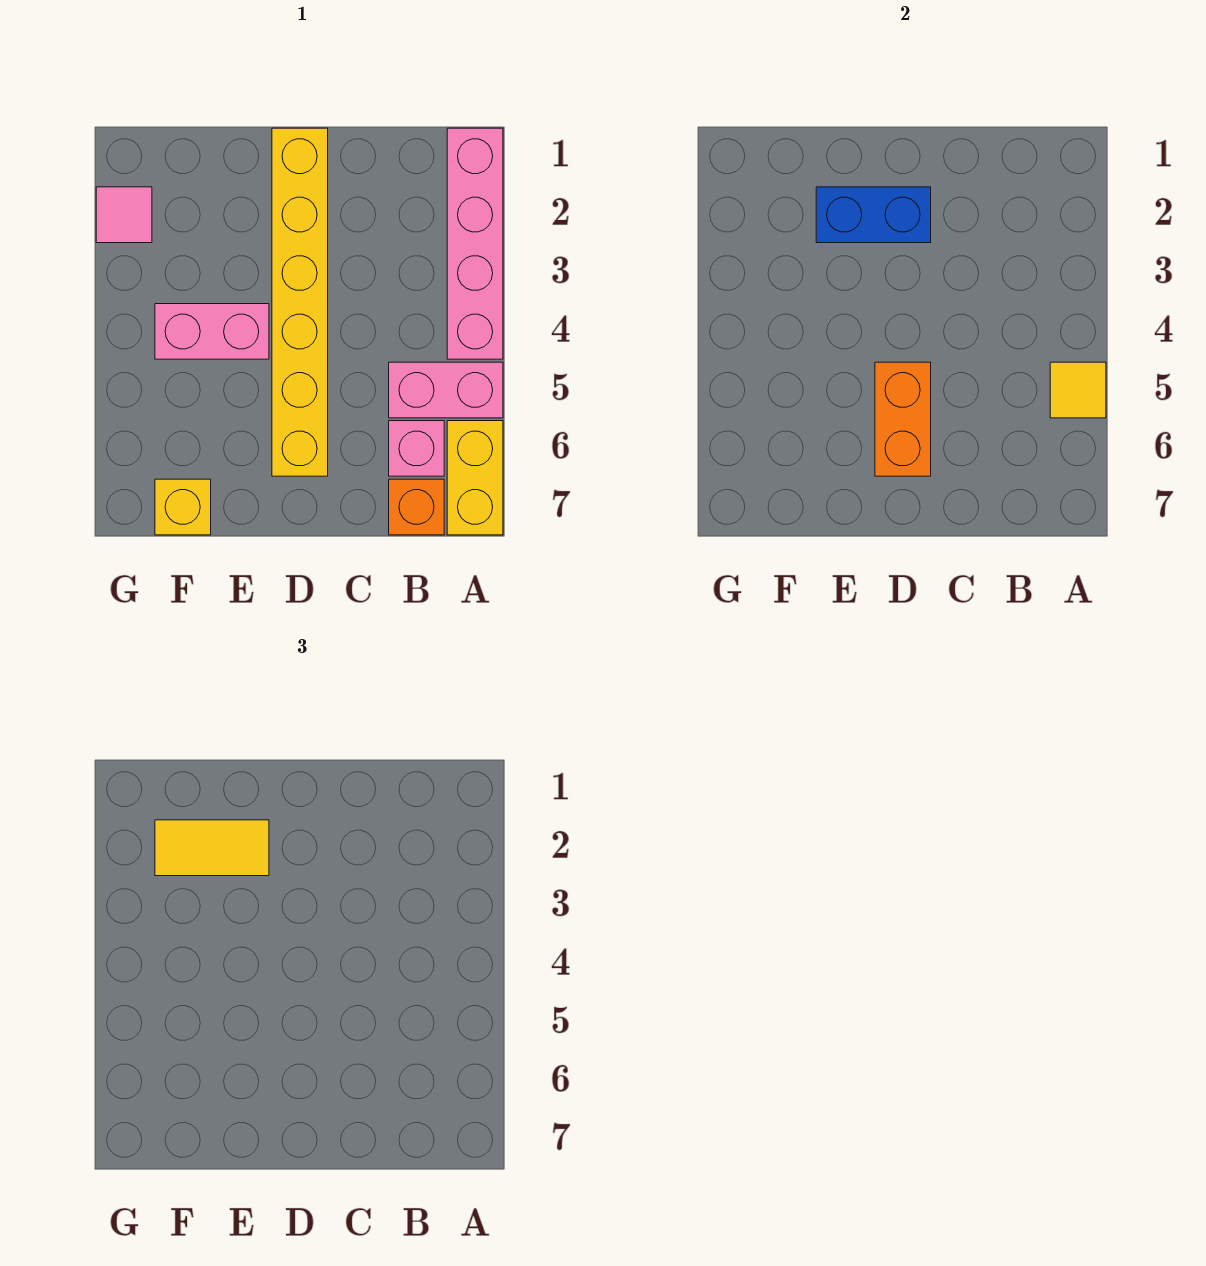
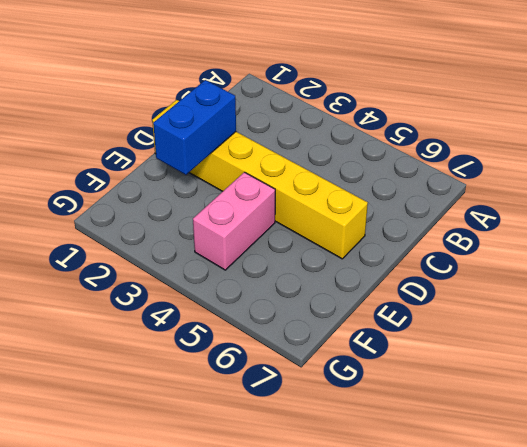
none -> pink 1x4 brick [447,128,503,359]
none -> pink 1x2 brick [389,362,503,418]
none -> yellow 1x2 brick [447,421,503,535]

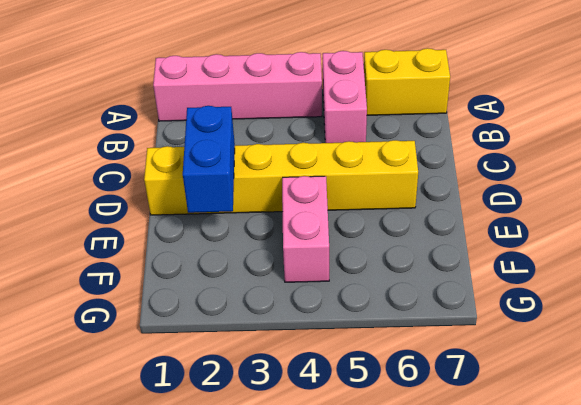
none -> pink 1x1 brick [389,421,444,476]
none -> orange 1x1 brick [389,479,444,535]
none -> yellow 1x1 brick [155,479,211,535]

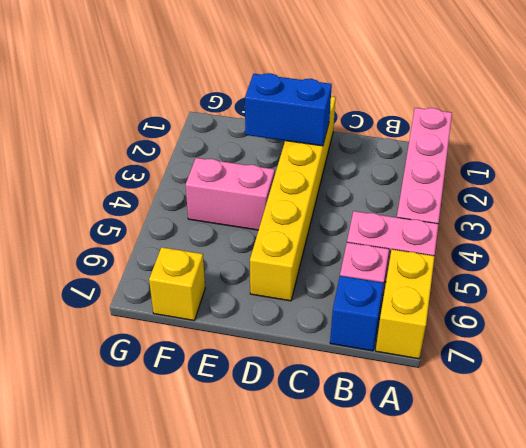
blue 1x1 brick [330,276,384,351] -> orange 1x1 brick [389,479,444,535]
none -> pink 1x1 tile [96,187,152,243]
none -> yellow 1x1 tile [1050,362,1106,418]
none -> orange 1x2 brick [875,362,931,476]

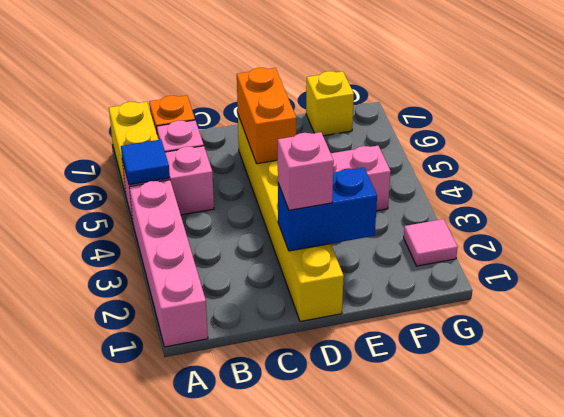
blue 1x1 tile [121,140,170,185] -> yellow 1x1 tile [1050,362,1106,418]
pink 1x1 brick [278,132,334,210] -> none
none -> yellow 1x2 tile [155,820,269,876]

